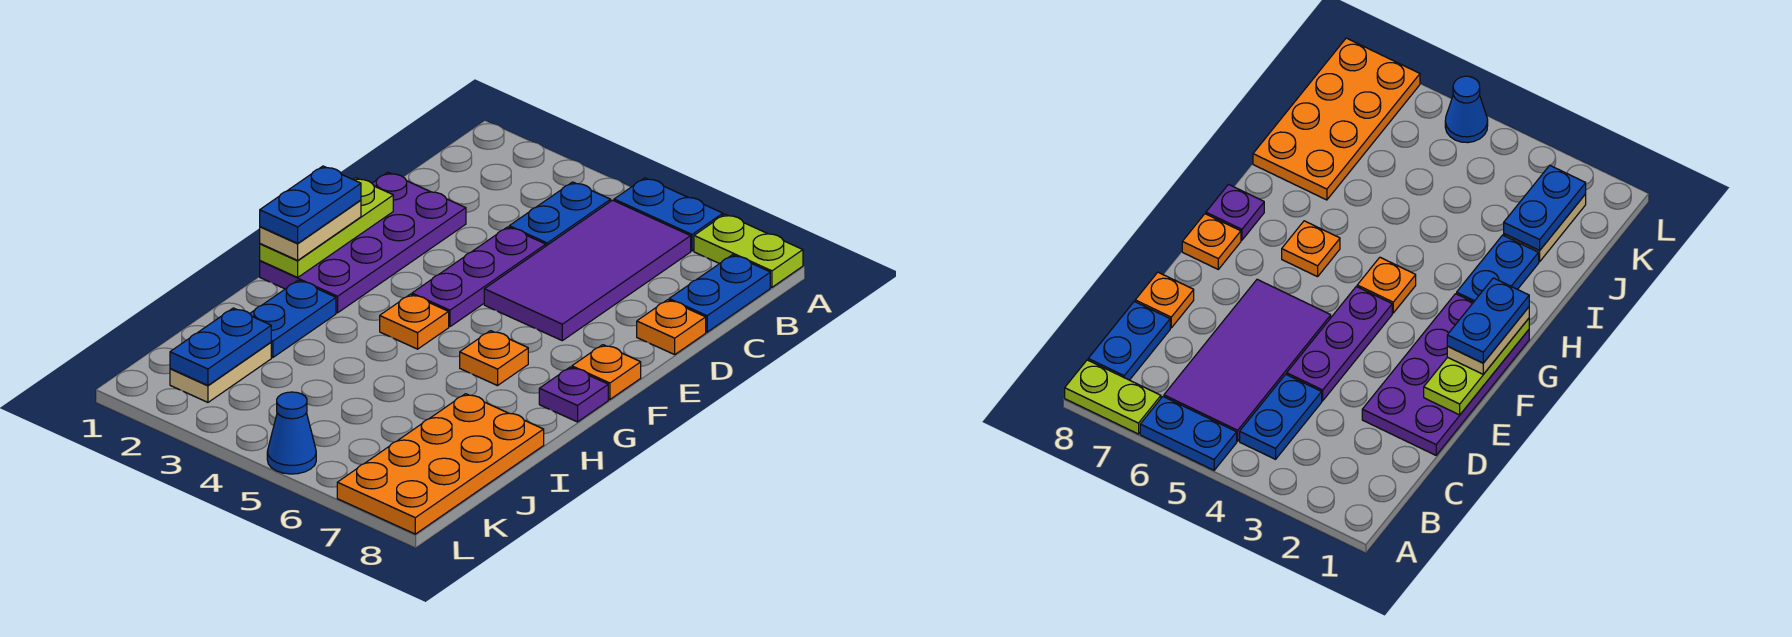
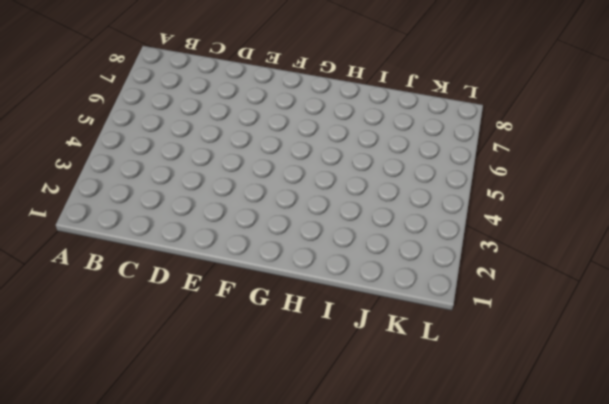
none -> blue 1x2 plate [614,178,723,251]
none -> lime 1x2 plate [694,214,803,287]
none -> blue 1x2 plate [509,182,611,246]

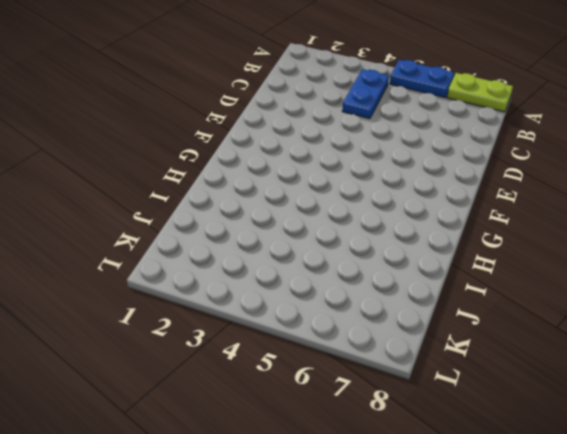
none -> purple 2x4 tile [484,200,691,341]
none -> blue 1x2 plate [669,255,770,332]
none -> purple 2x4 plate [260,172,466,313]

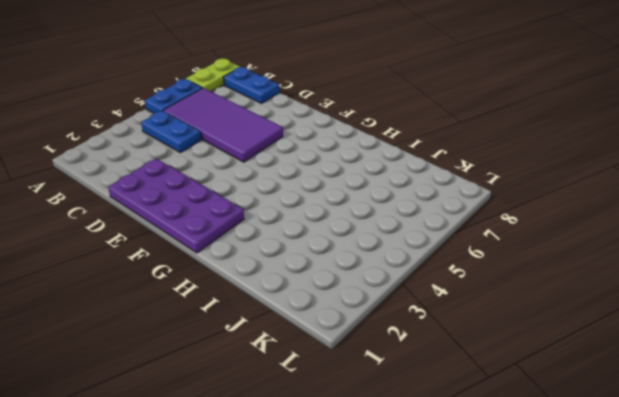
none -> purple 1x3 plate [412,227,546,327]
none -> orange 1x1 plate [637,300,706,355]
none -> orange 1x1 plate [572,345,641,399]

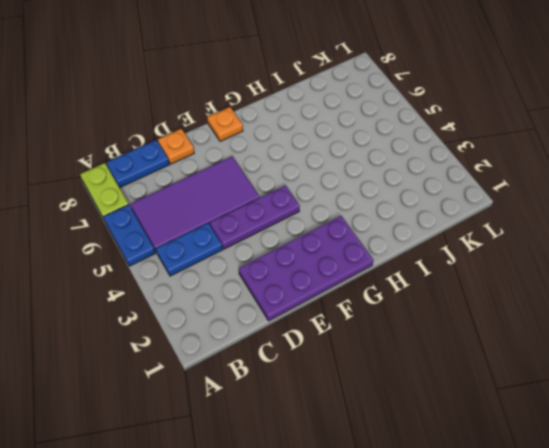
none -> orange 1x1 plate [380,294,449,349]
none -> orange 1x1 plate [460,331,528,386]
none -> purple 1x1 plate [539,367,608,422]

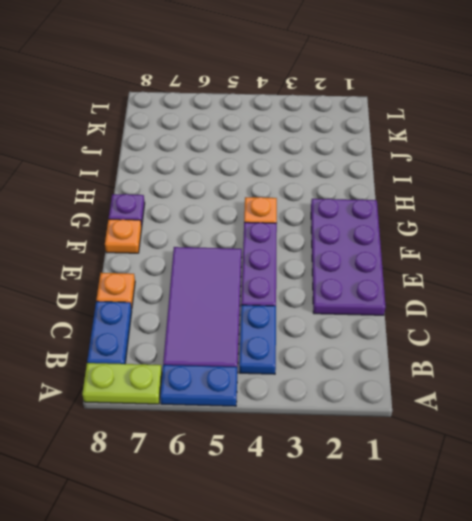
none -> orange 1x1 plate [460,331,528,386]
none -> blue 1x2 plate [250,280,336,358]
none -> orange 2x4 plate [337,394,544,534]

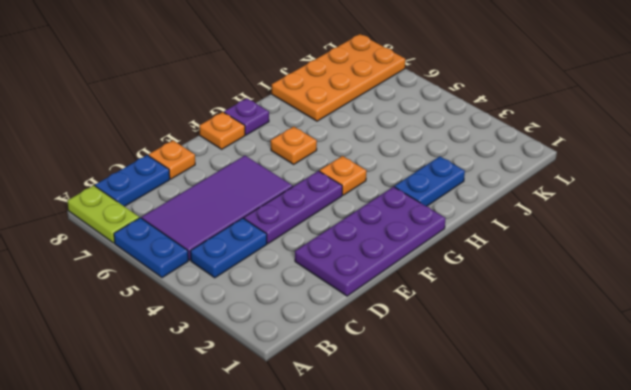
none -> tan 1x2 plate [170,342,271,402]
none -> blue 1x1 cone [267,392,316,474]
none -> lime 1x3 plate [260,178,393,277]

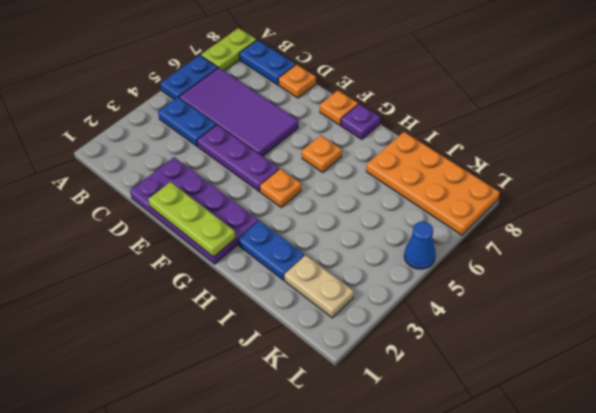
none -> blue 1x2 plate [170,308,271,385]
none -> tan 1x2 plate [260,200,361,260]
none -> blue 1x2 plate [260,166,361,243]

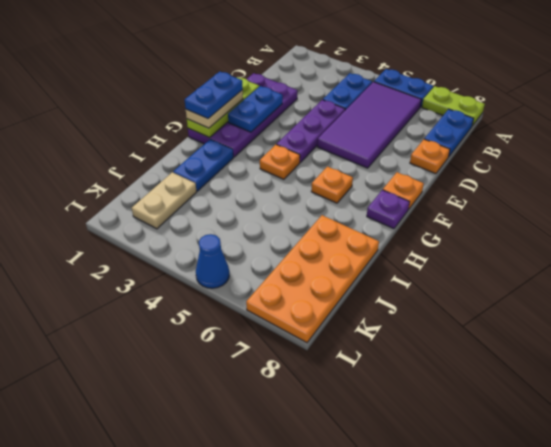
blue 1x2 plate [228,86,283,132] -> blue 1x2 plate moved to [170,308,271,385]

